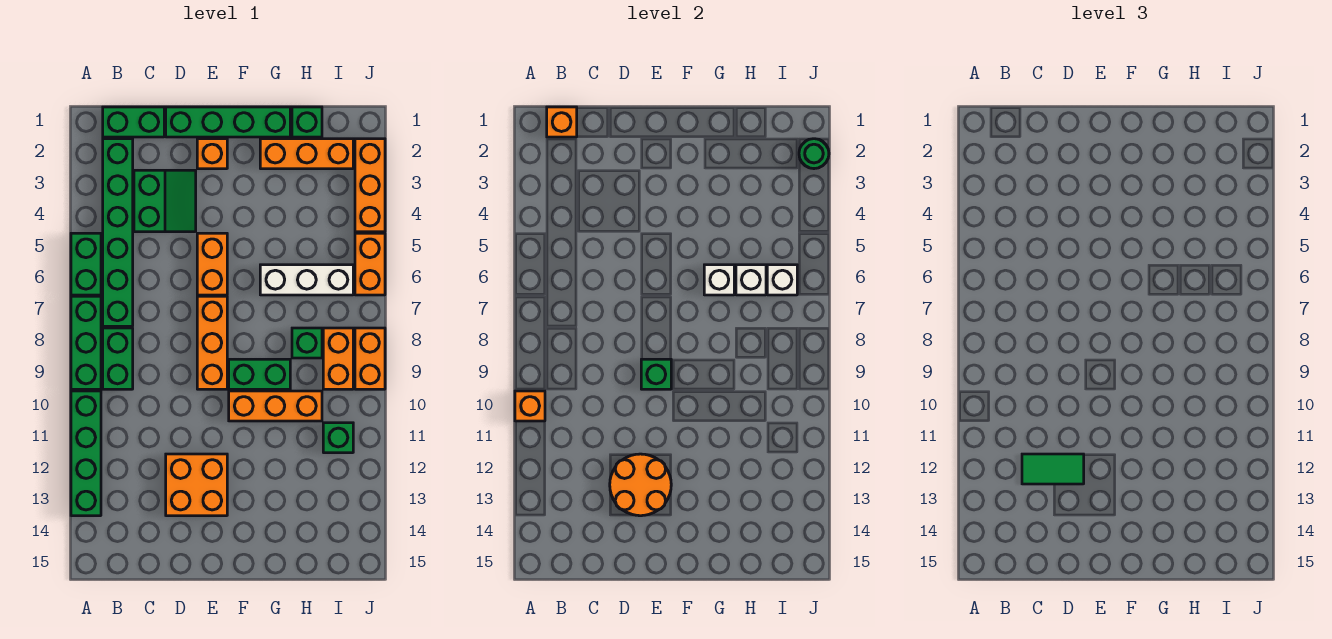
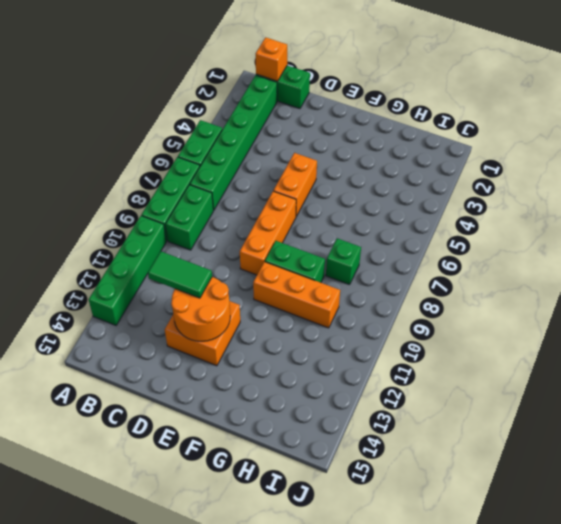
none -> green 2x2 slope [134,170,196,232]
none -> green 1x4 brick [166,107,290,137]
none -> orange 1x1 brick [197,139,227,169]
none -> orange 1x3 brick [260,139,353,169]

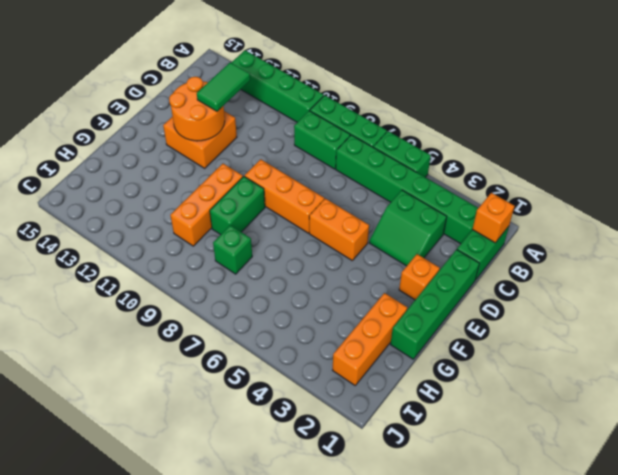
none -> white 1x3 brick [260,265,353,295]
none -> green 1x1 brick [292,107,322,137]
none -> orange 1x2 brick [323,328,353,389]
none -> green 1x1 brick [323,423,353,453]

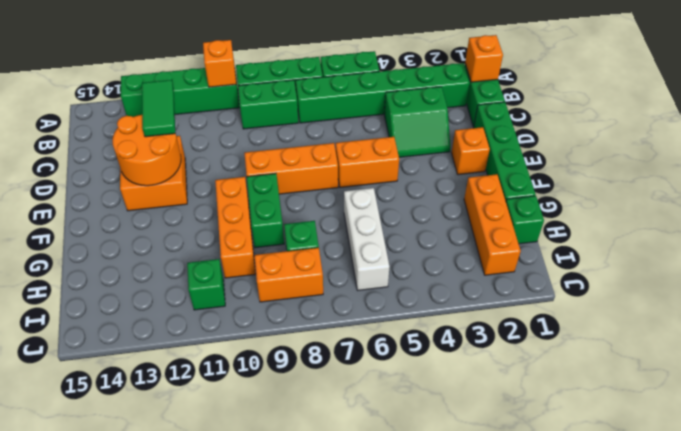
none -> orange 1x3 brick [355,139,385,232]
none -> orange 1x2 brick [355,233,385,295]
none -> orange 1x2 brick [355,328,385,389]
none -> green 1x1 brick [641,359,671,389]

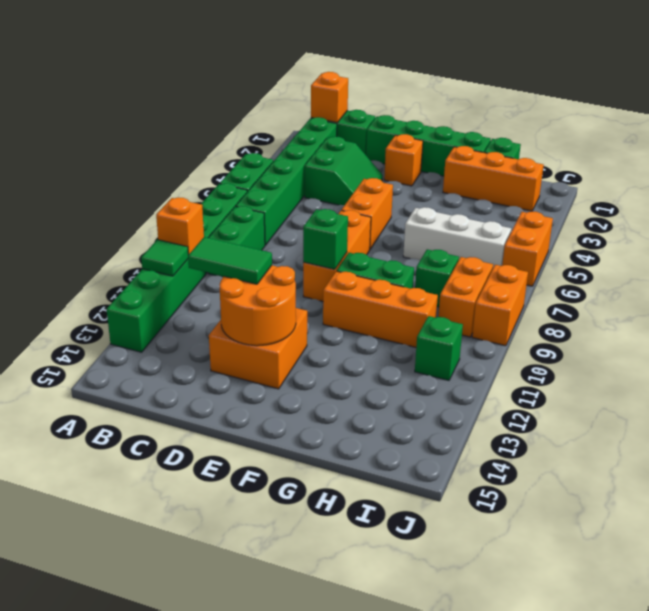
green 1x1 tile [141,240,188,276] -> none
none -> orange 1x3 brick [355,139,385,232]
none -> white 1x1 brick [704,265,734,295]
none -> white 1x1 brick [736,265,766,295]
none -> white 1x1 brick [767,265,797,295]

